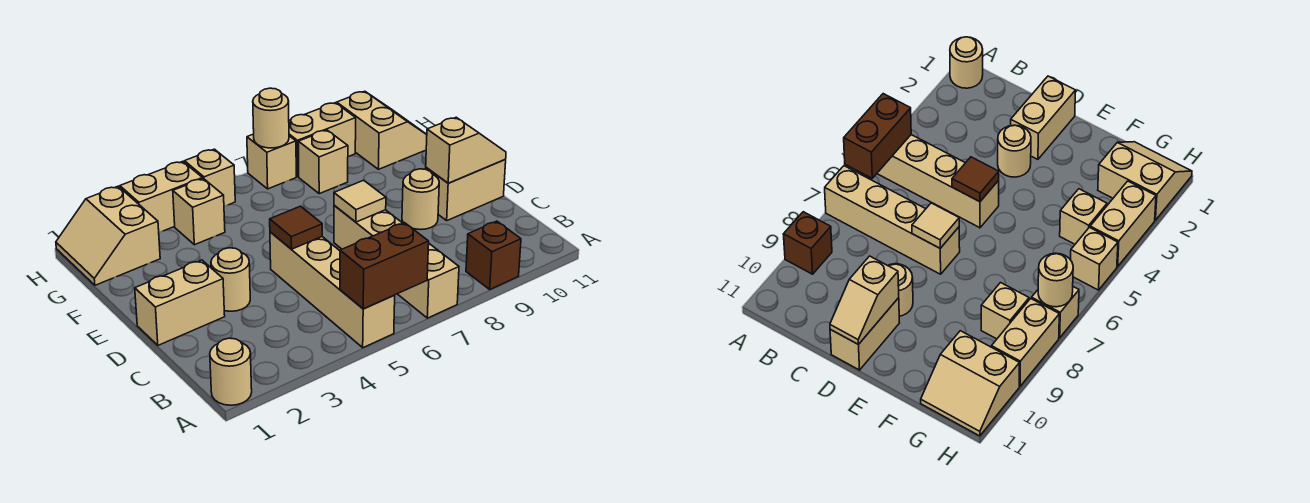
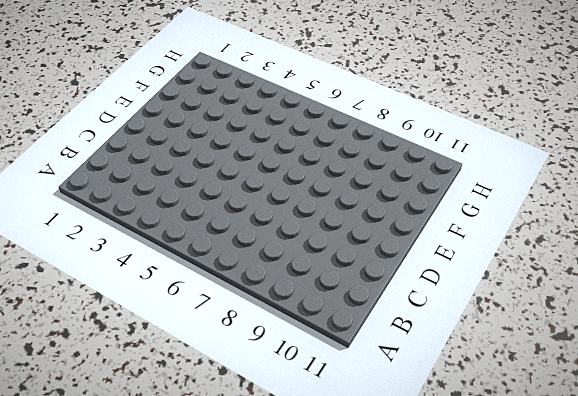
none -> tan 1x1 round brick [210,338,252,405]
none -> tan 1x4 brick [270,232,395,348]
none -> tan 1x4 brick [334,206,459,318]

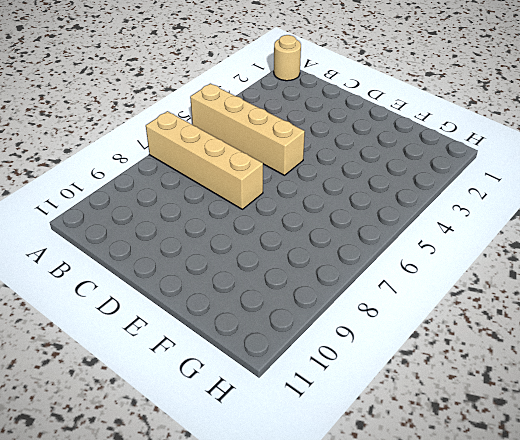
none -> brown 1x1 brick [466,221,521,289]
none -> tan 1x2 brick [135,260,225,345]
none -> tan 1x1 round brick [211,248,250,311]

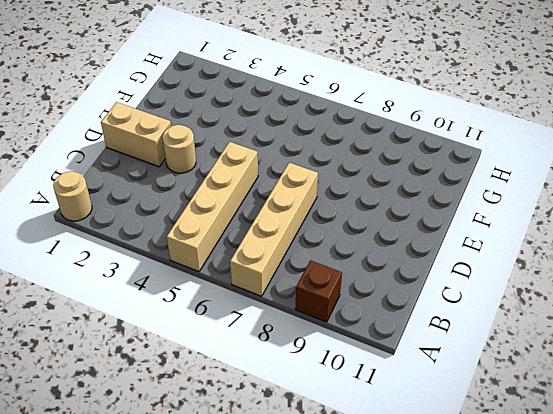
none -> tan 1x1 round brick [402,169,439,230]
none -> tan 1x2 brick [426,160,506,220]
none -> tan 2x2 slope [56,186,160,285]

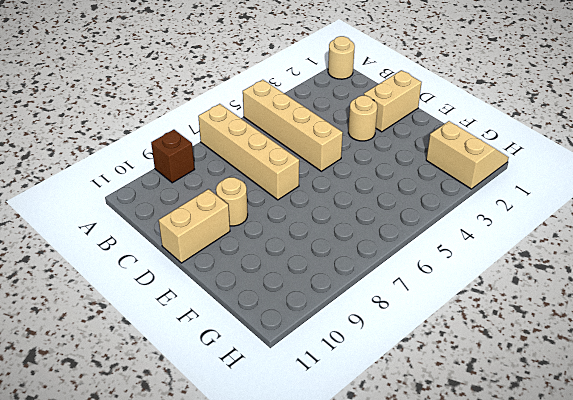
none -> tan 1x1 brick [173,179,225,245]
none -> tan 1x1 brick [298,130,348,194]
none -> tan 2x2 slope [337,91,427,169]

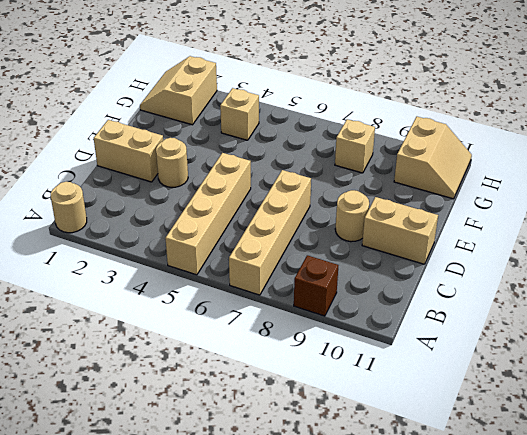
none -> tan 1x2 brick [120,161,203,232]
none -> tan 1x1 brick [184,149,235,206]
none -> tan 1x1 brick [247,134,296,189]

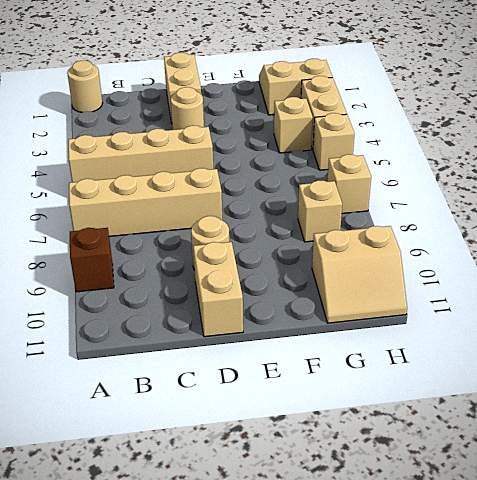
none -> tan 1x2 brick [289,103,356,177]
none -> brown 1x2 brick [340,223,429,309]
none -> brown 1x1 tile [270,206,322,249]

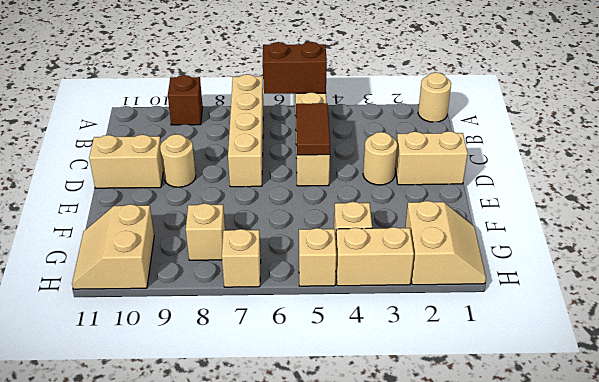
brown 1x2 tile [296,103,330,155] -> brown 1x1 tile [270,206,322,249]
none -> tan 1x2 brick [289,103,356,177]
none -> tan 1x1 tile [334,180,386,222]
none -> tan 1x2 slope [426,117,506,183]

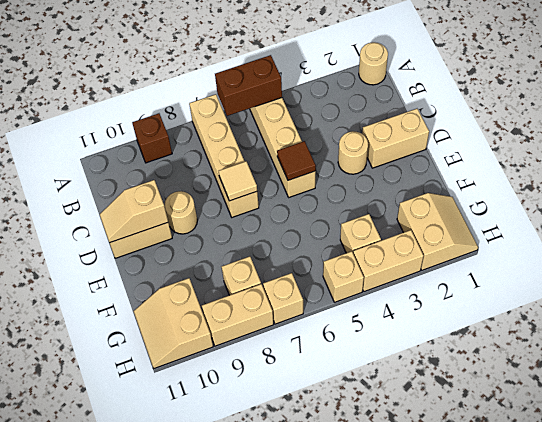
none -> tan 1x1 round brick [253,88,289,148]

